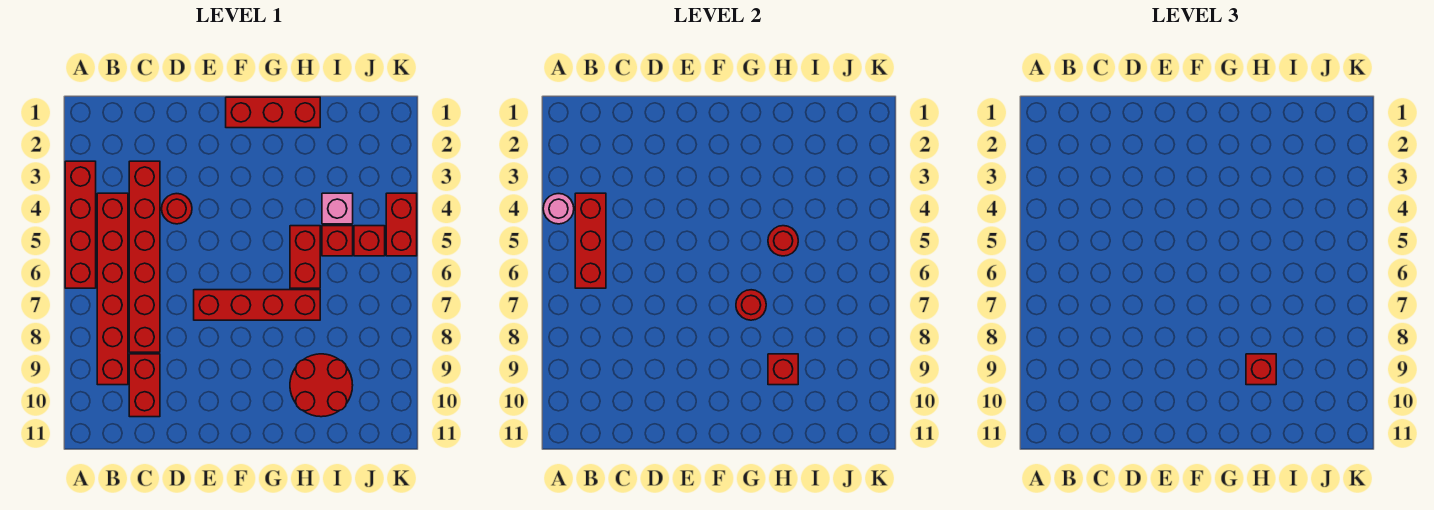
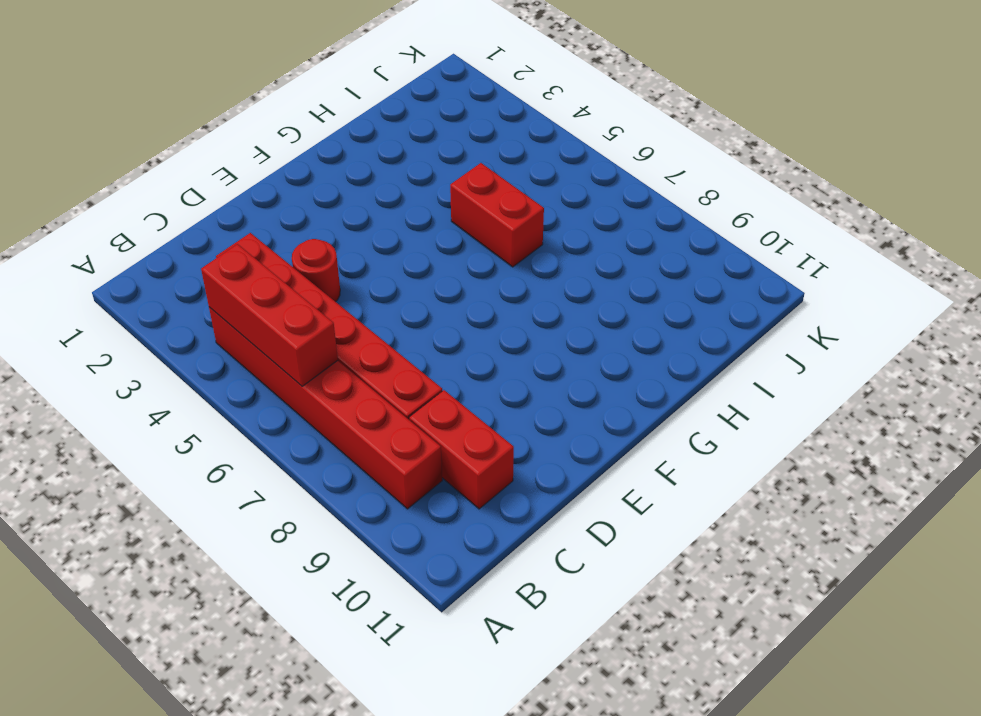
none -> red 1x4 brick [65,161,96,288]
none -> red 1x4 brick [194,290,320,320]
none -> red 1x3 brick [226,97,320,128]

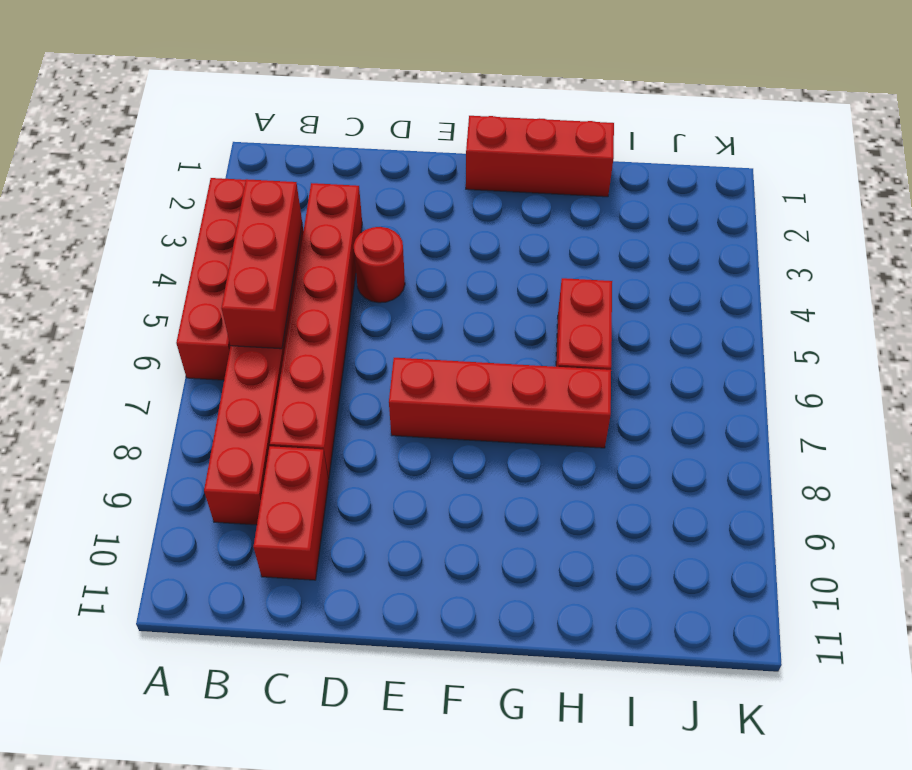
none -> red 2x2 round brick [290,354,353,417]
none -> pink 1x1 brick [322,193,353,224]
none -> red 1x1 brick [322,226,353,256]

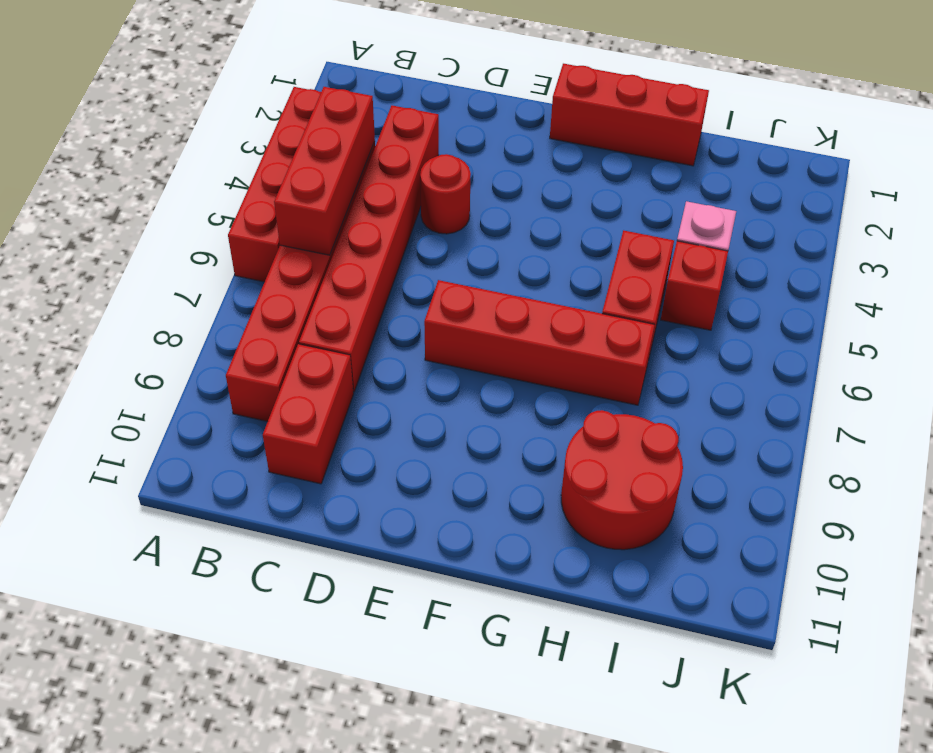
none -> red 1x1 brick [354,226,385,256]
none -> red 1x2 brick [386,193,417,256]
none -> pink 1x1 round brick [543,194,574,224]

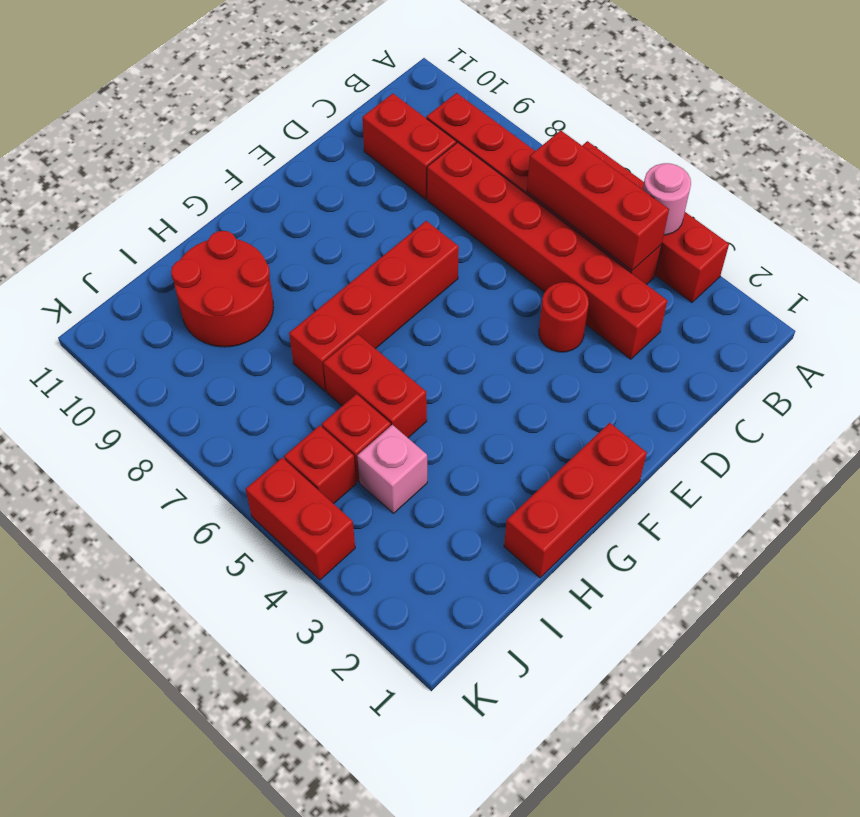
none -> red 1x1 round brick [736,290,766,320]
none -> red 1x1 round brick [768,226,798,256]
none -> red 1x1 brick [768,354,798,385]

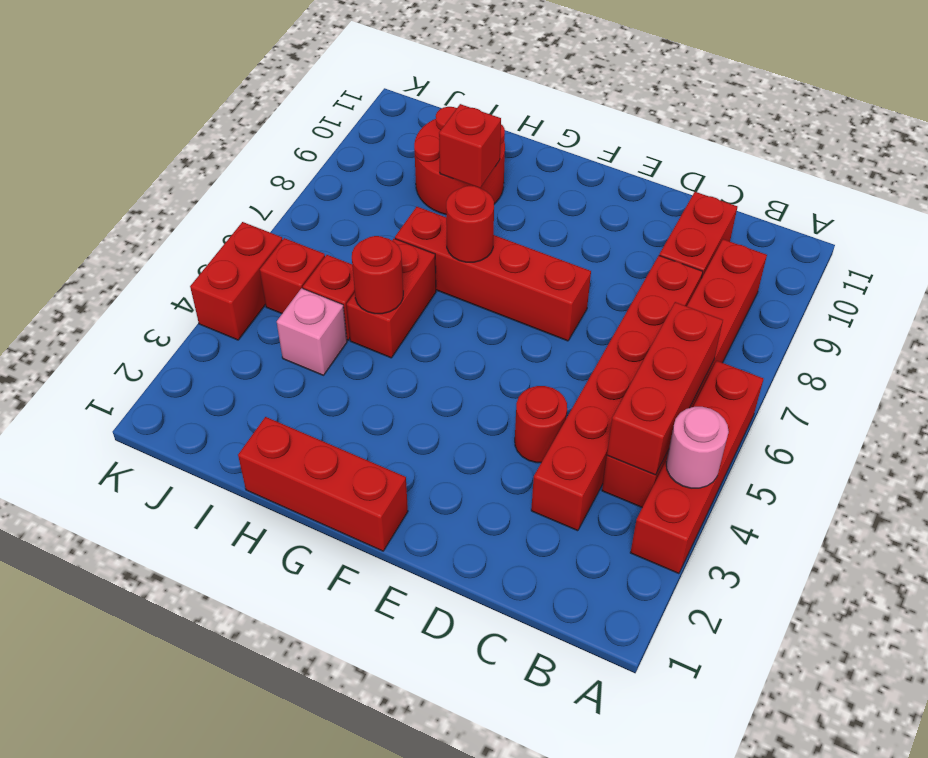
none -> red 1x1 brick [1246,354,1276,385]

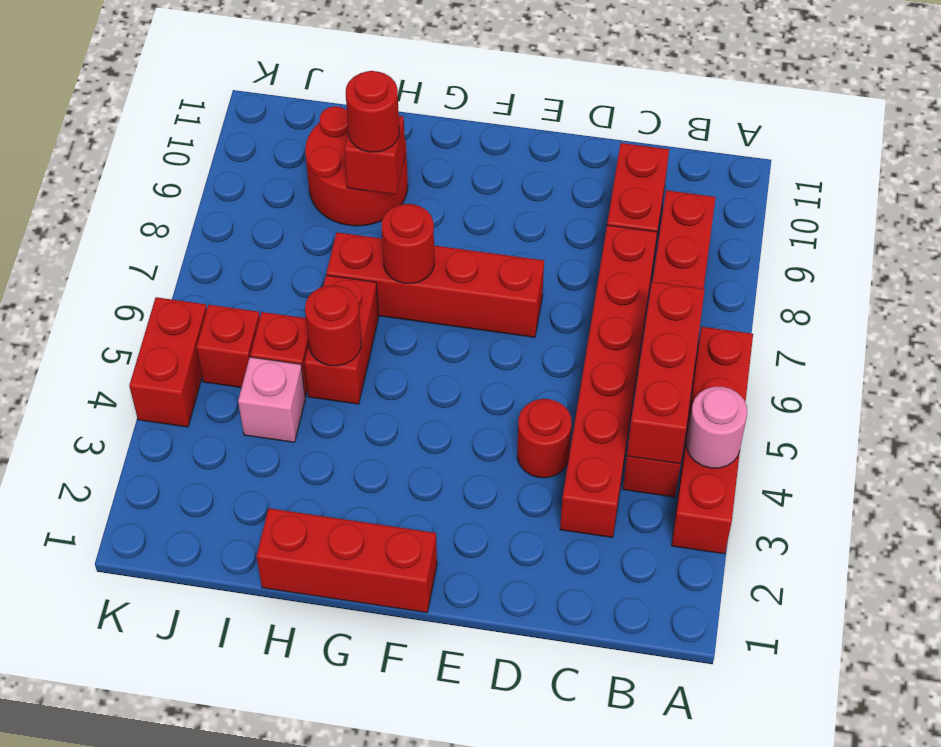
red 1x1 round brick [346,71,399,152] -> red 1x1 brick [1246,354,1276,385]

